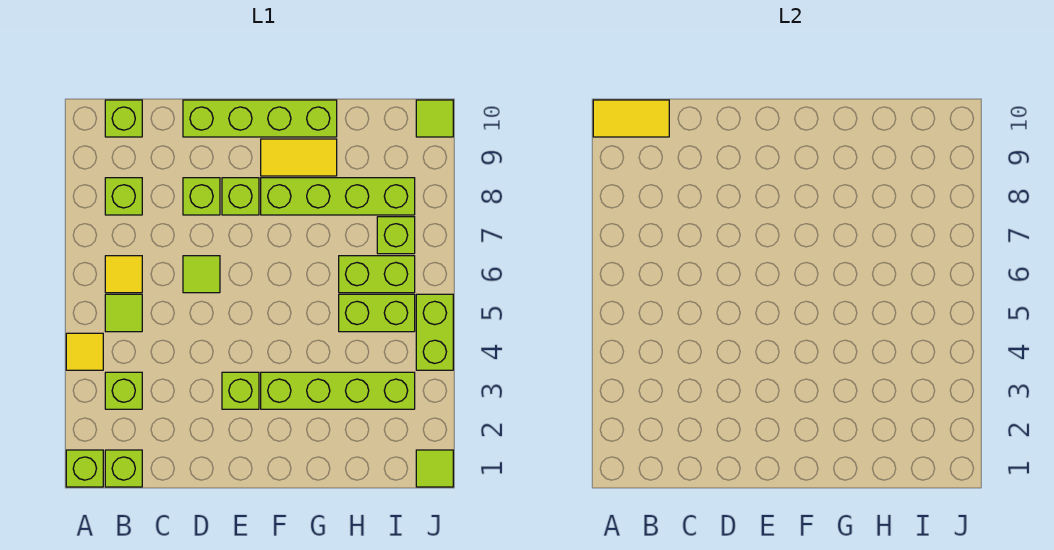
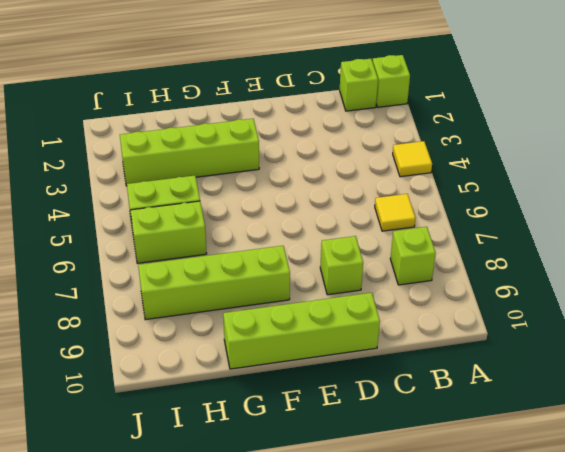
none -> lime 1x1 brick [105,372,142,409]
none -> lime 1x1 tile [105,294,142,332]
none -> lime 1x1 brick [105,100,142,137]

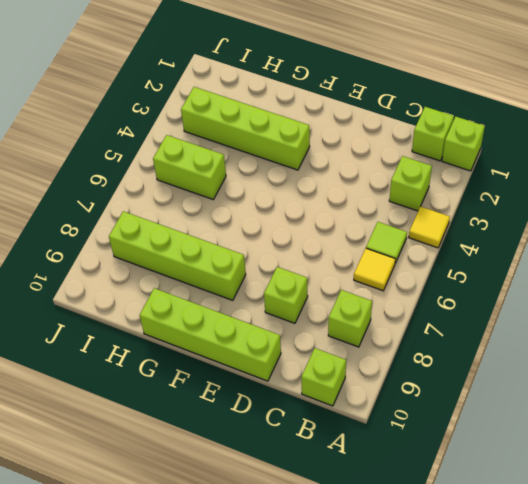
none -> lime 1x1 tile [183,256,220,293]
none -> lime 1x1 brick [222,372,259,409]
none -> lime 1x1 brick [222,178,259,215]

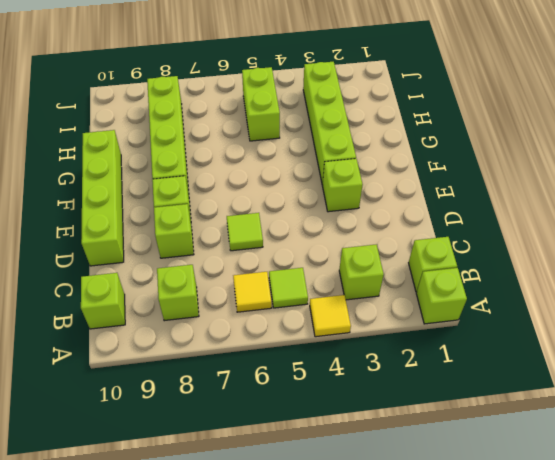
none -> yellow 1x2 tile [261,139,337,176]
none -> lime 1x2 brick [339,256,415,293]
none -> lime 1x1 brick [377,217,415,254]

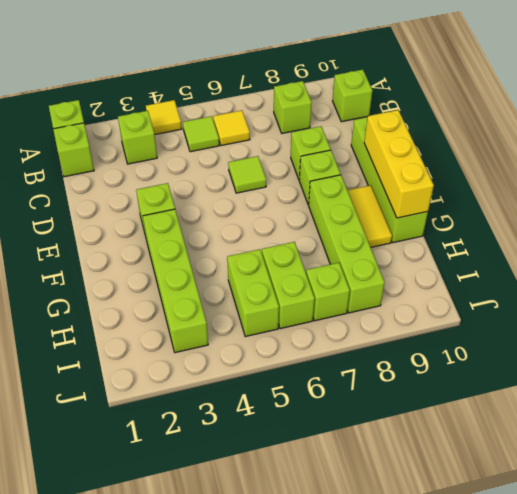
yellow 1x3 brick [364,110,434,218] -> none
none -> lime 1x1 tile [416,450,453,487]
none -> lime 1x2 brick [416,294,453,370]
none -> lime 1x1 tile [416,100,453,137]

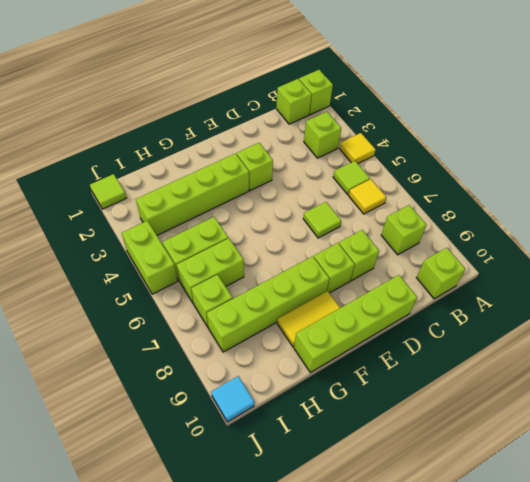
cyan 1x1 tile [211,376,255,422] -> lime 1x1 tile [416,100,453,137]
none -> yellow 1x2 tile [593,100,669,137]

